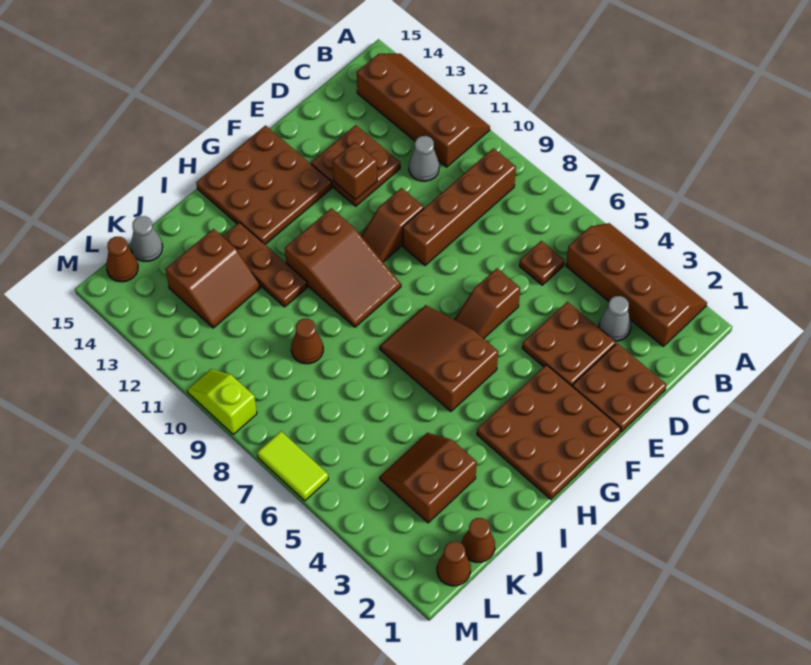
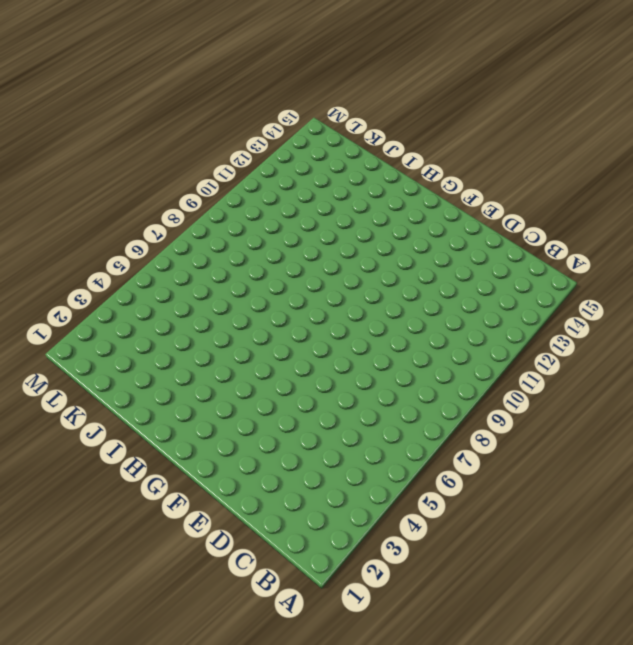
none -> brown 2x4 slope [566,223,707,346]
none -> brown 2x4 slope [357,54,490,167]
none -> brown 1x4 brick [403,148,516,266]

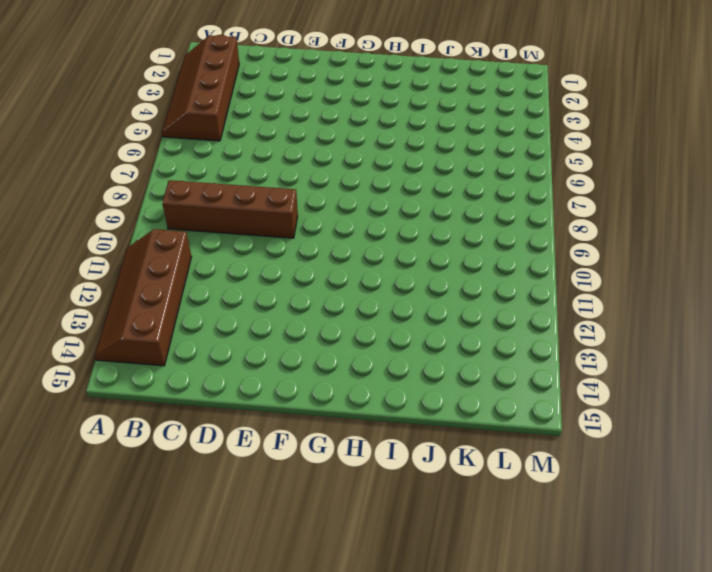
none -> grey 1x1 cone [599,296,631,341]
none -> brown 1x1 plate [519,241,564,285]
none -> grey 1x1 cone [409,136,439,181]

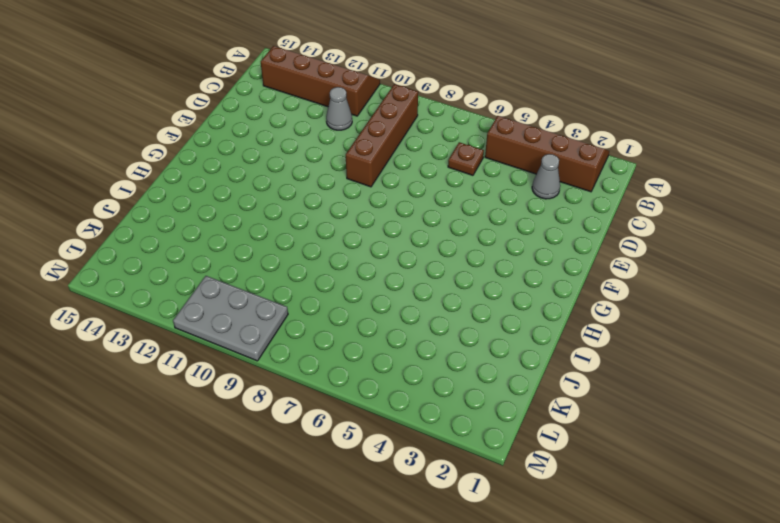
grey 2x3 plate [173,276,288,361] -> lime 1x2 slope [187,369,257,435]
none -> brown 2x2 plate [572,343,666,432]
none -> brown 2x2 plate [522,302,616,386]
none -> brown 2x2 plate [311,125,400,206]

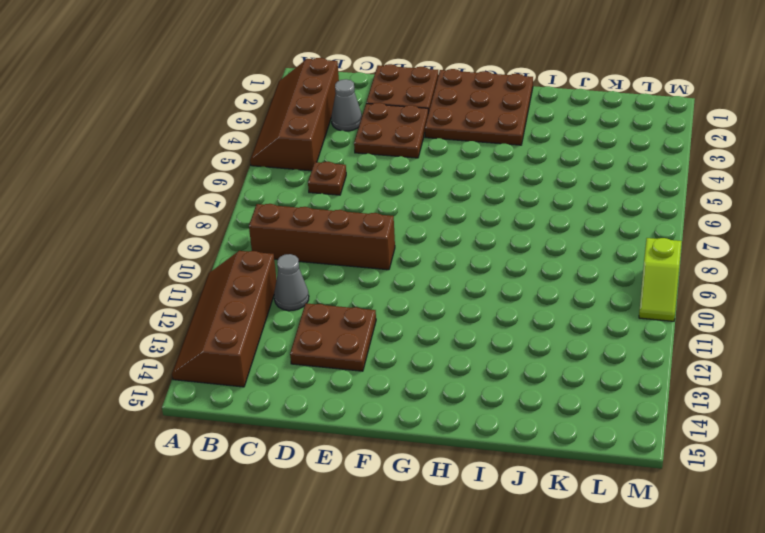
none -> brown 1x2 slope [454,268,520,338]
none -> brown 1x2 slope [361,188,424,262]
none -> brown 3x3 plate [196,126,332,244]

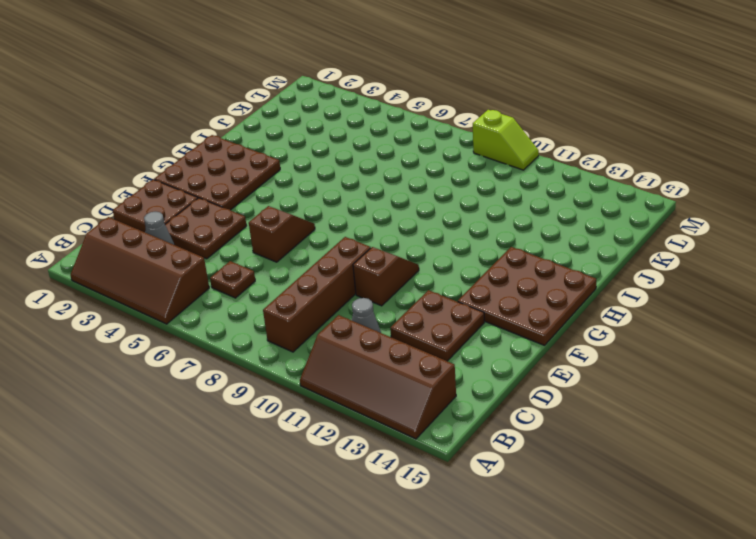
none -> brown 2x3 slope [380,305,498,411]
none -> brown 2x3 slope [285,208,401,327]
none -> brown 1x3 plate [222,222,307,307]

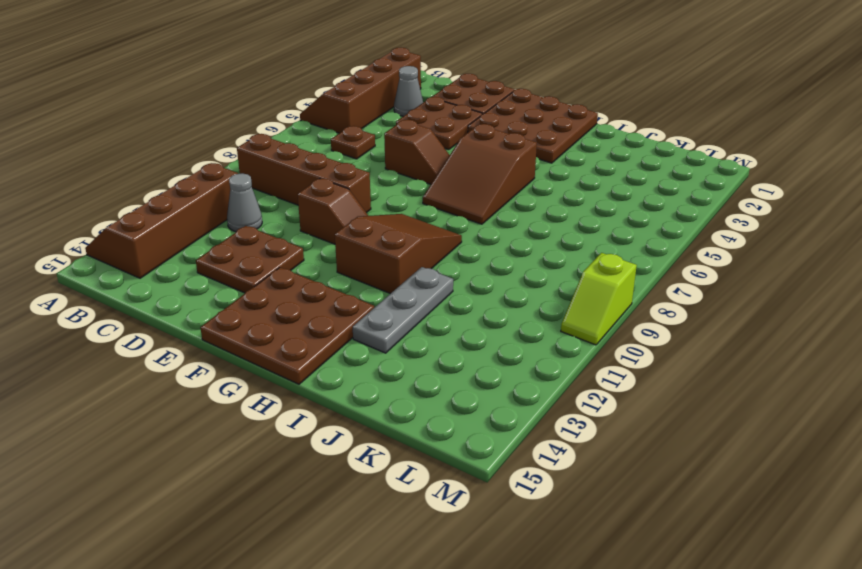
grey 1x3 plate [353,267,453,353] -> brown 1x3 plate [222,222,307,307]
none -> brown 2x2 slope [380,433,477,523]
none -> brown 1x1 cone [291,319,323,364]
none -> brown 2x2 slope [166,229,261,328]

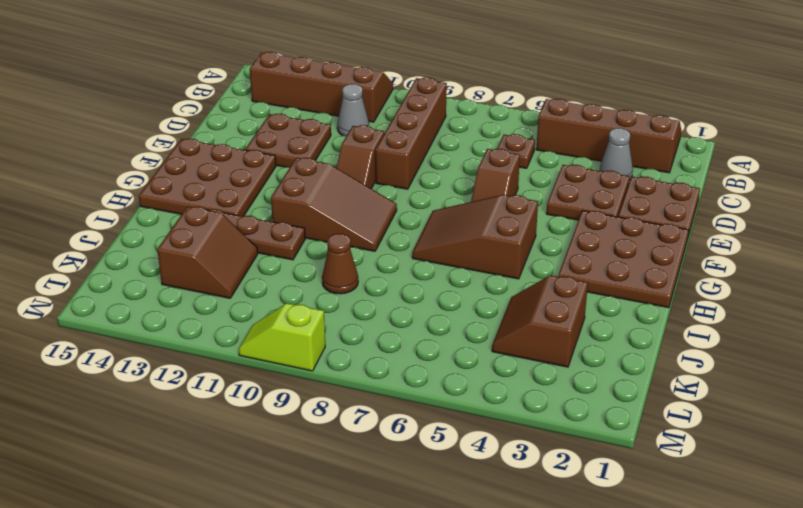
none -> brown 1x1 cone [462,518,495,562]
none -> grey 1x1 cone [131,216,163,261]
none -> brown 1x1 cone [437,541,471,586]

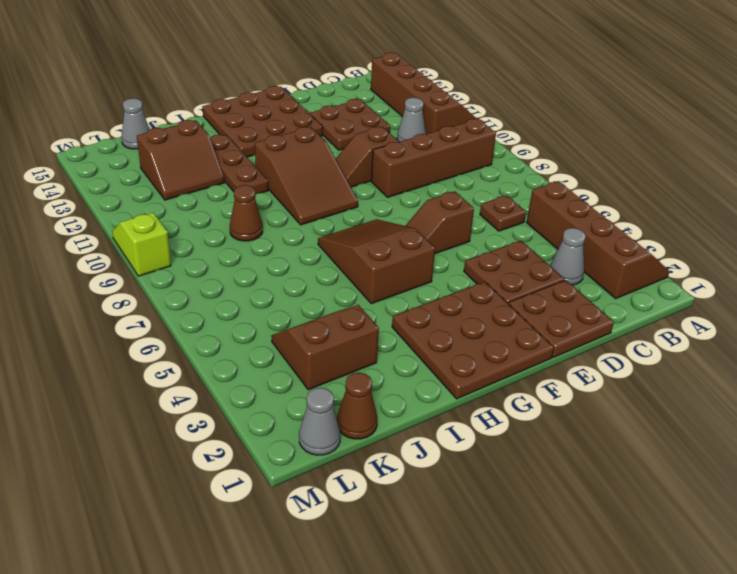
grey 1x1 cone [299,388,340,455] -> brown 1x1 cone [437,541,471,586]
none -> brown 1x1 cone [106,237,138,282]
none -> lime 1x2 tile [257,431,328,501]
none -> brown 1x1 brick [333,142,377,200]

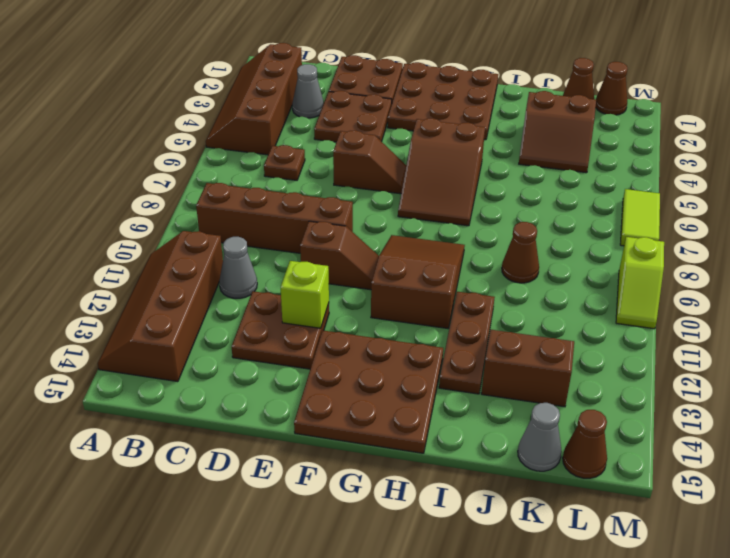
lime 1x1 brick [281,261,329,328] -> brown 1x1 brick [333,142,377,200]

